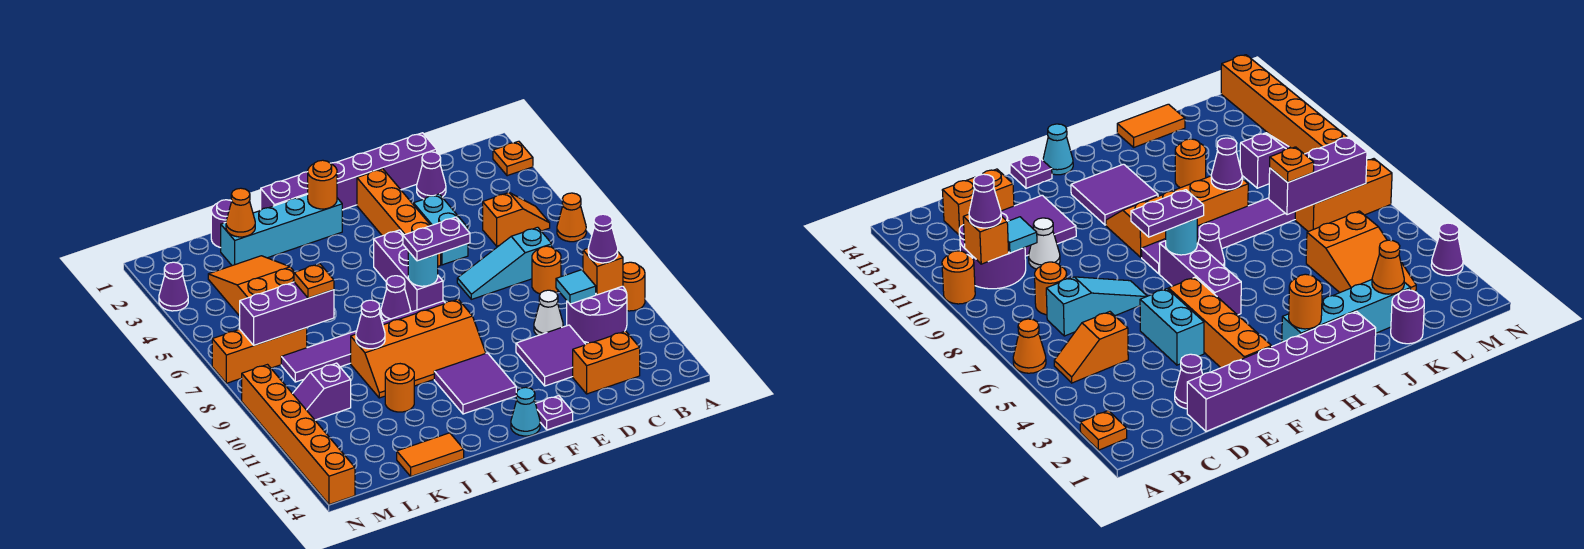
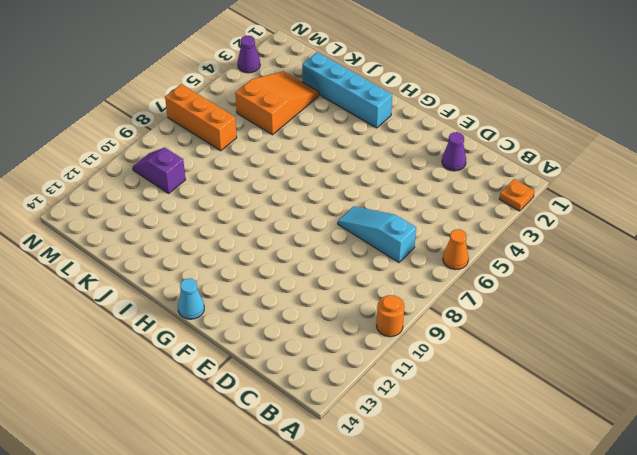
none -> orange 1x2 slope [483,193,550,246]
none -> purple 2x2 round brick [567,286,627,343]
none -> orange 1x1 round brick [532,246,561,294]
none -> orange 1x2 brick [573,331,640,394]

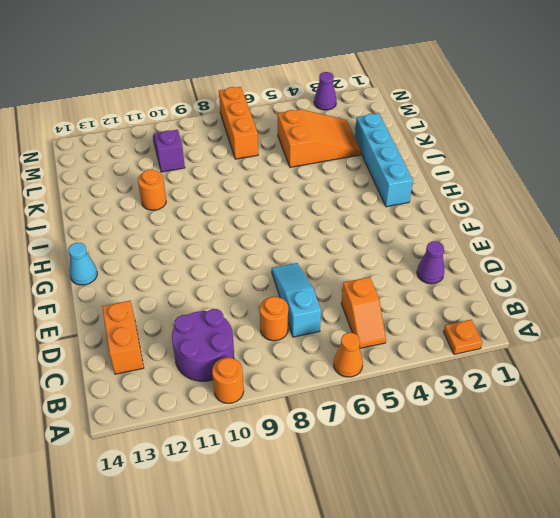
none -> purple 1x6 brick [261,133,437,210]
none -> white 1x1 cone [534,290,563,336]
none -> purple 2x2 tile [516,325,585,386]
none -> cyan 1x2 brick [413,194,468,265]

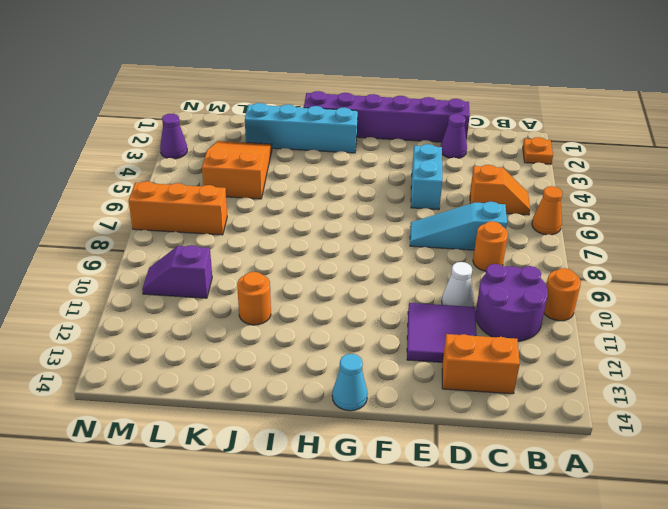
none -> orange 1x4 brick [357,169,441,266]
none -> purple 1x1 plate [536,396,573,430]
none -> purple 1x3 brick [374,230,443,312]
none -> purple 1x6 tile [281,301,445,382]

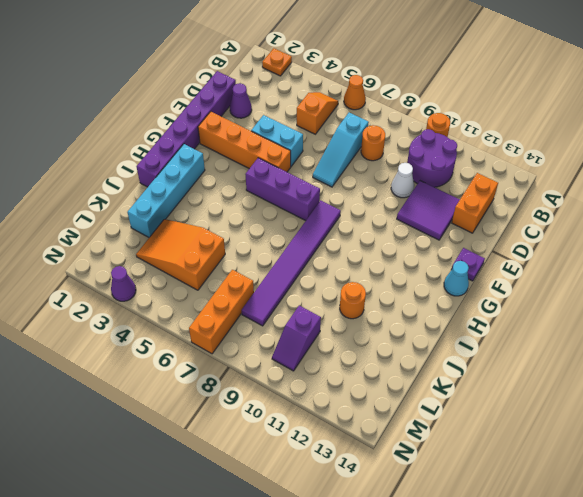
none -> orange 2x4 slope [351,299,486,398]
none -> purple 2x2 tile [434,353,516,414]
none -> purple 1x1 cone [381,276,410,321]
none -> orange 1x2 tile [397,433,464,476]

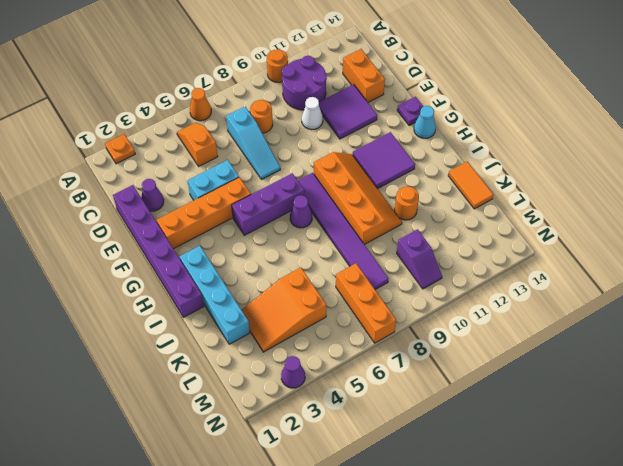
none -> purple 1x1 round brick [211,200,232,248]
none -> orange 1x6 brick [242,365,355,504]
none -> orange 1x1 brick [583,249,623,295]
none -> cyan 1x1 tile [556,270,596,304]

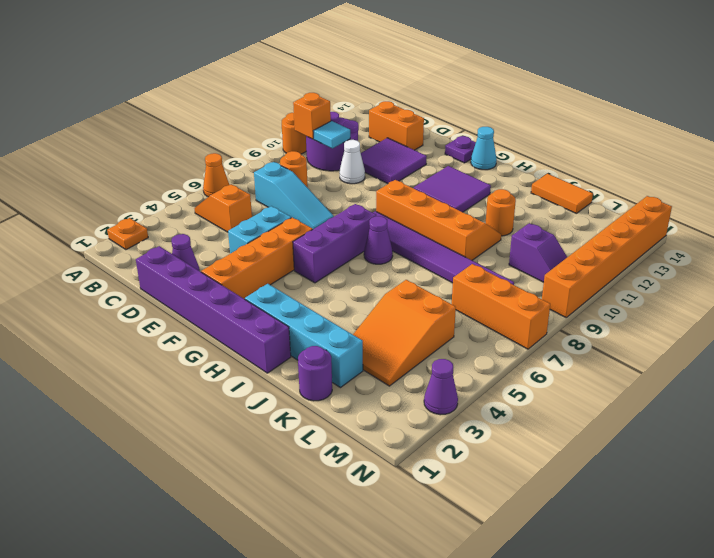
none -> cyan 1x1 round brick [408,251,438,286]
none -> orange 1x1 round brick [308,160,337,209]
none -> purple 1x1 cone [356,300,385,349]
none -> orange 1x1 cone [226,188,255,237]

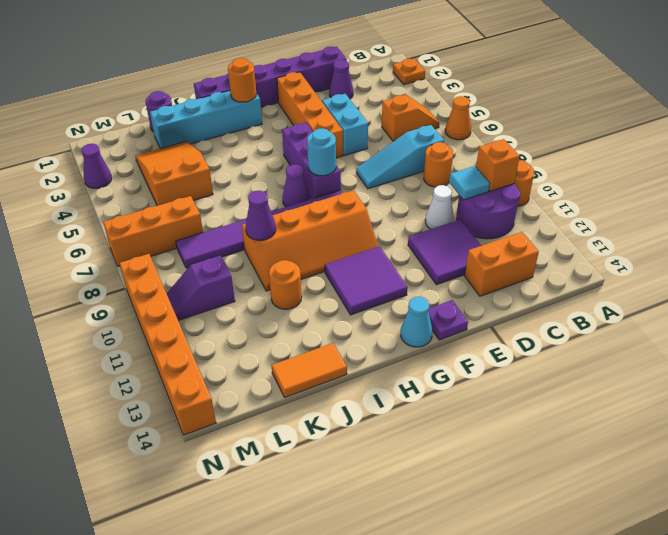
none -> orange 1x1 cone [226,188,255,237]
none -> purple 1x3 brick [240,282,334,345]
none -> purple 1x1 cone [588,214,618,263]
none -> purple 1x2 plate [403,217,470,261]

